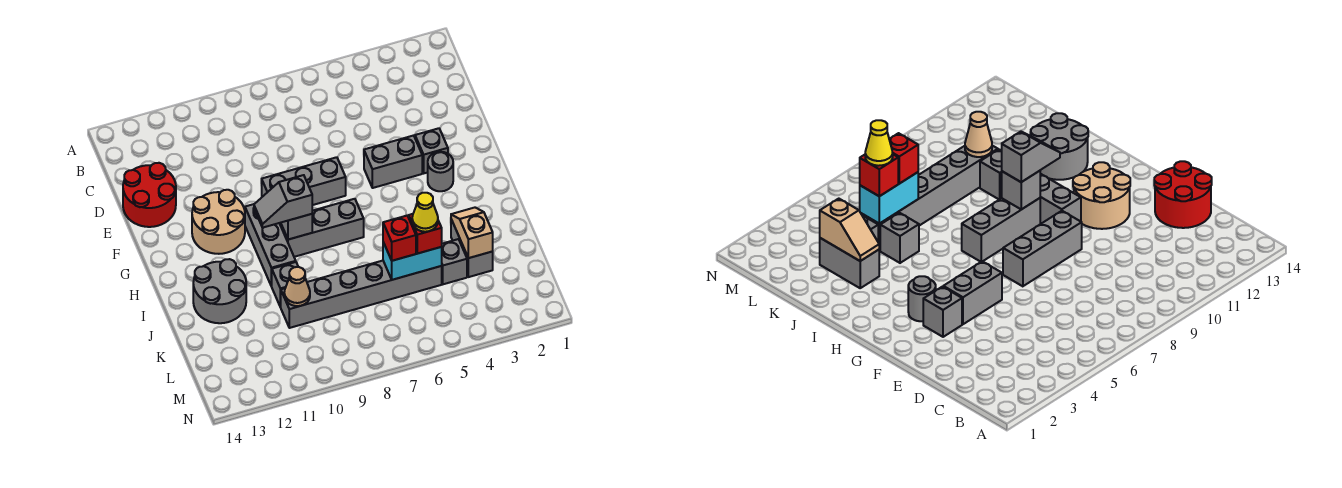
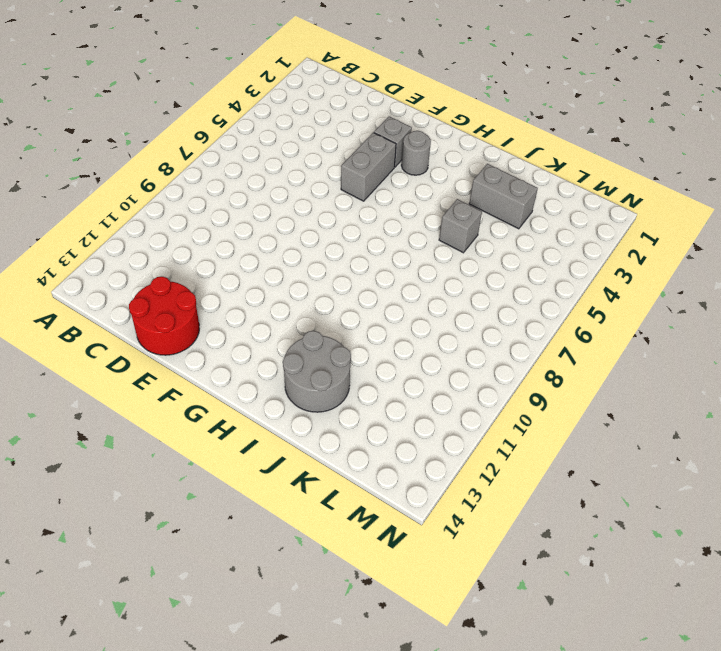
none -> grey 1x3 brick [262,157,346,205]
none -> tan 2x2 round brick [192,190,245,254]
none -> grey 1x3 brick [245,204,296,286]

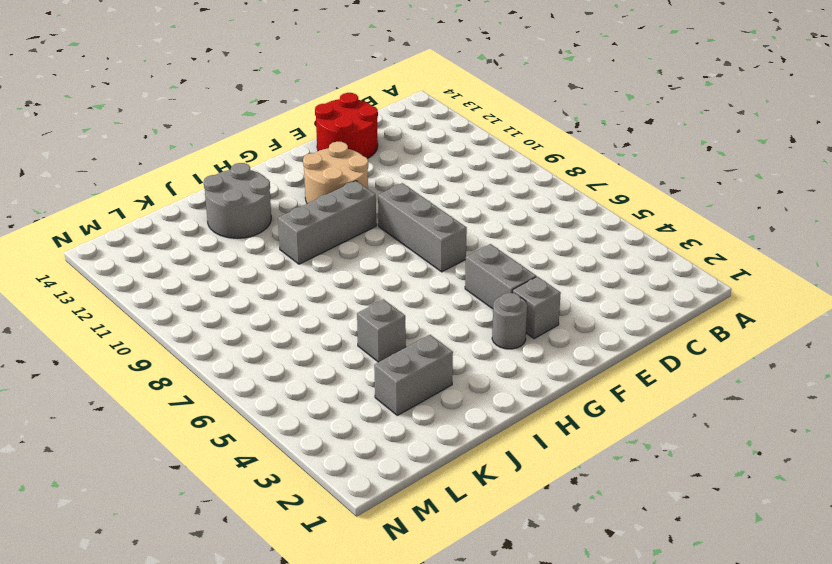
none -> grey 1x3 brick [280,199,364,257]
none -> grey 1x1 brick [272,262,298,307]
none -> grey 1x1 brick [442,239,467,284]

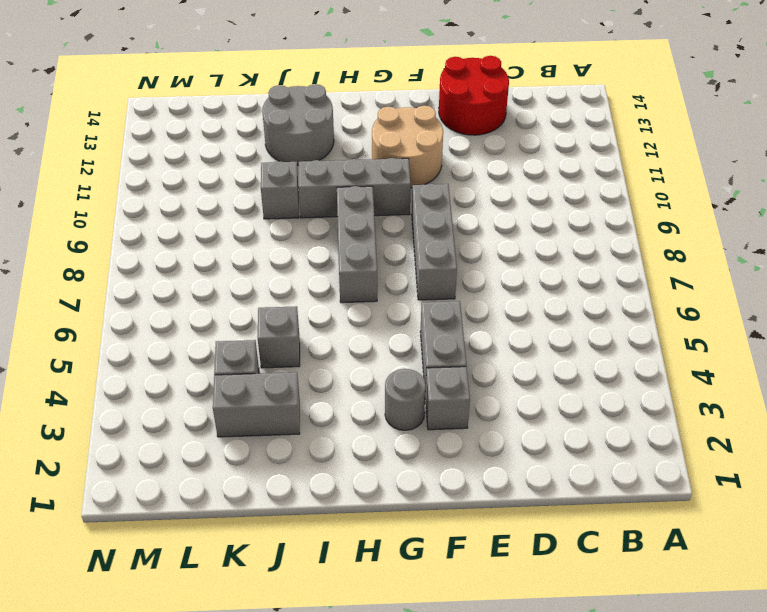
none -> grey 1x6 brick [281,261,442,328]
none -> grey 1x1 brick [281,214,312,240]
none -> tan 1x2 slope [451,207,493,258]

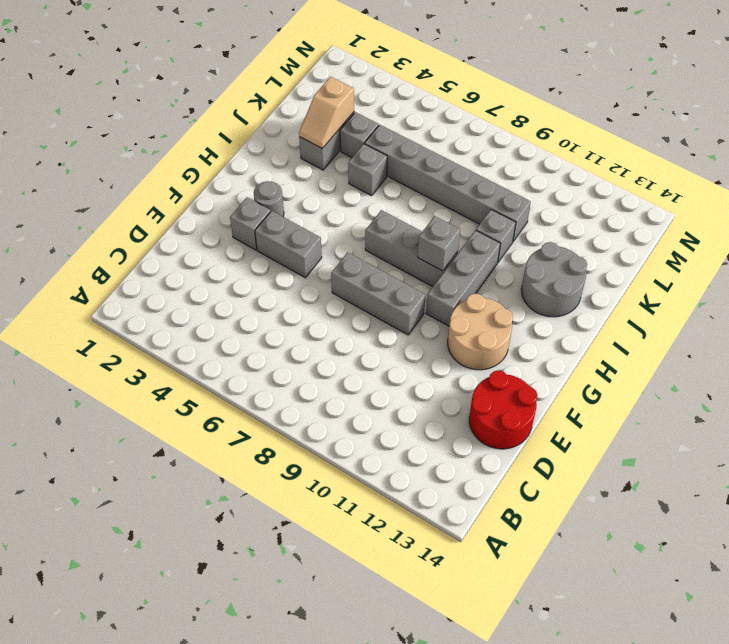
none -> cyan 1x2 brick [383,242,442,280]
none -> tan 1x1 cone [284,267,310,306]
none -> grey 1x2 slope [254,175,312,228]

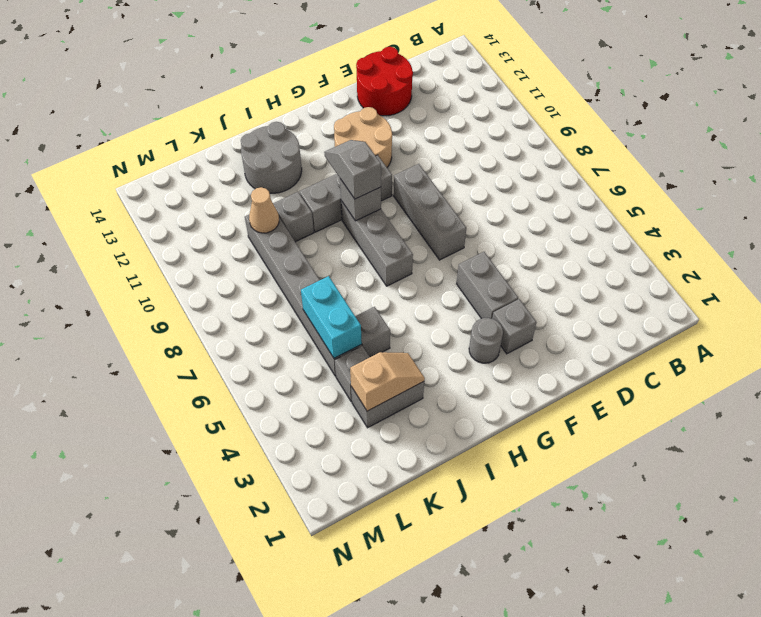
none -> red 1x1 brick [409,214,442,254]
none -> red 1x1 brick [383,216,416,261]
none -> yellow 1x1 cone [412,193,438,232]

